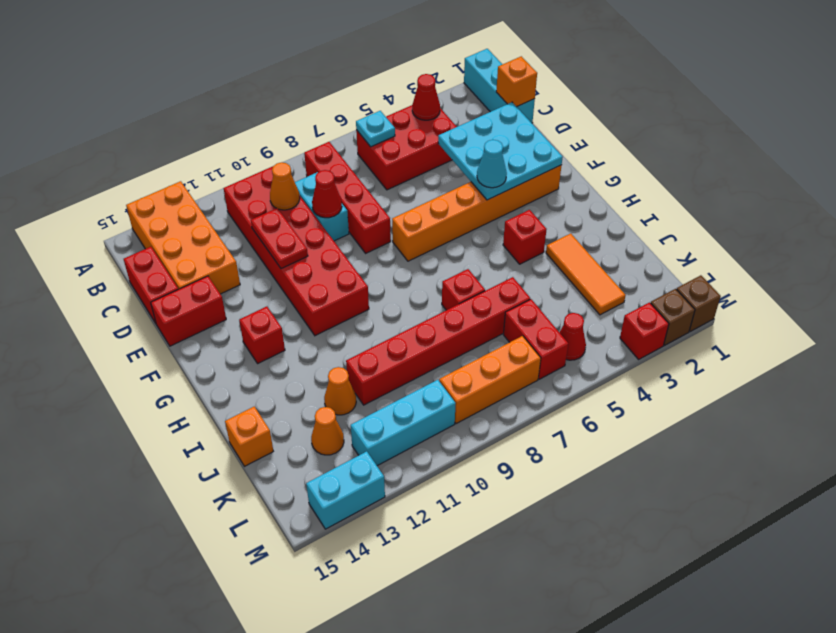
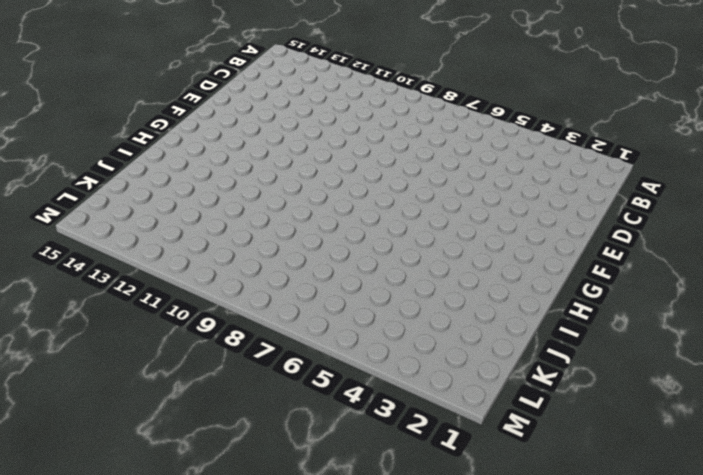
none -> cyan 1x3 brick [464,49,535,123]
none -> orange 2x4 brick [126,181,240,294]
none -> red 2x3 brick [356,105,457,190]
none -> red 1x4 brick [304,142,391,253]

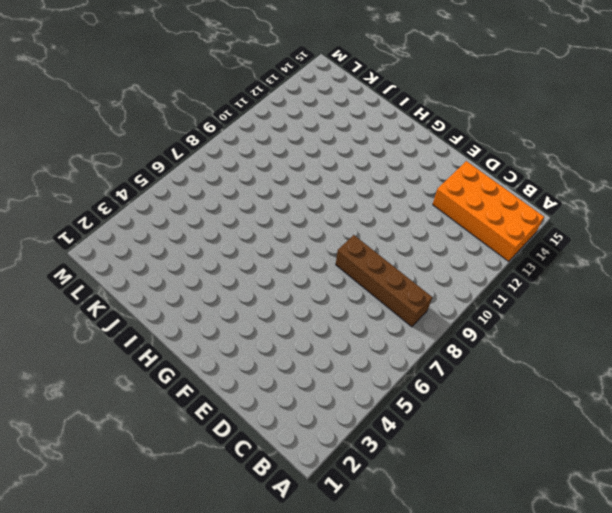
brown 1x4 brick [336,235,432,327] -> red 1x4 brick [304,142,391,253]
none -> cyan 1x3 brick [464,49,535,123]
none -> red 2x3 brick [356,105,457,190]
none -> red 2x6 brick [224,166,369,336]
none -> cyan 1x2 brick [295,172,349,241]

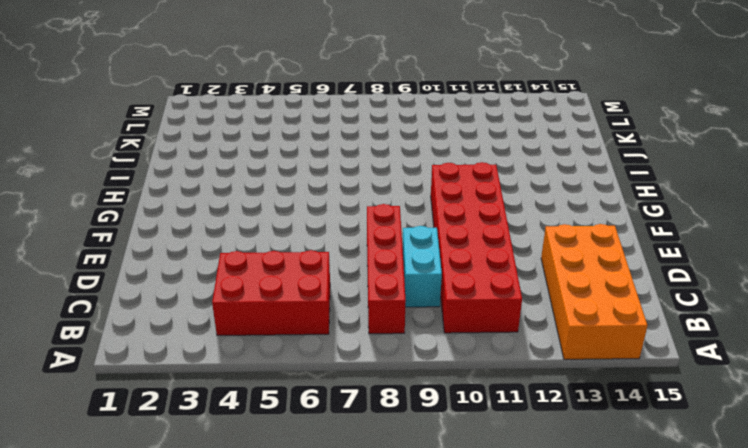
none -> cyan 1x3 brick [464,49,535,123]
none -> red 1x2 brick [124,247,178,323]
none -> red 1x2 brick [151,276,226,346]
none -> orange 1x6 brick [392,165,562,261]

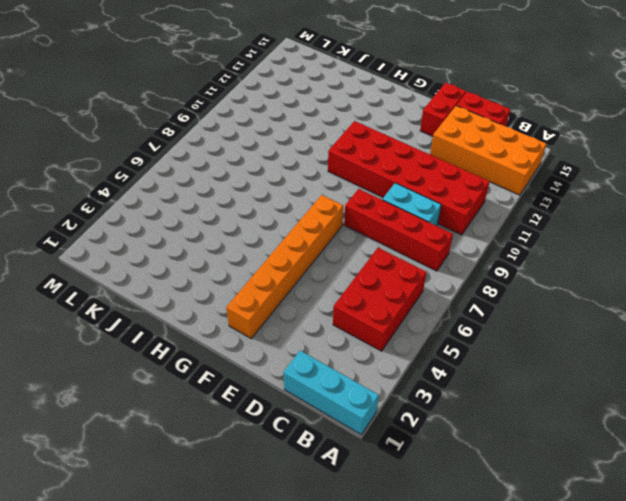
none -> red 1x1 brick [239,307,285,363]
none -> red 1x1 brick [503,210,547,264]
none -> orange 1x3 tile [546,234,626,315]
none -> red 1x1 brick [442,269,485,310]

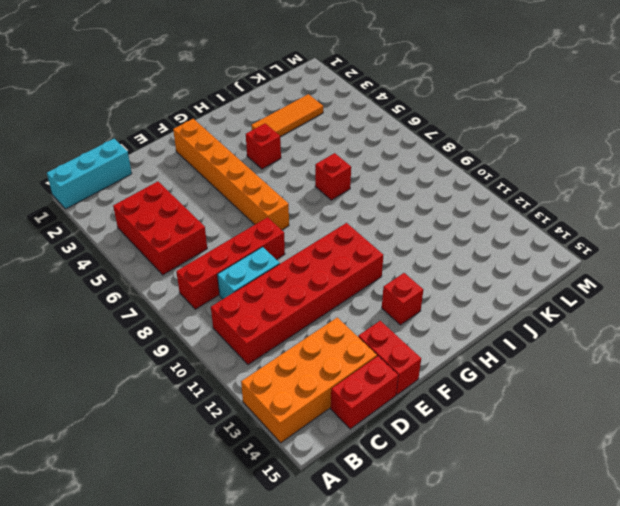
none -> red 1x6 brick [346,277,530,405]
none -> orange 1x1 cone [324,367,356,415]
none -> orange 1x1 brick [225,407,273,466]
none -> red 1x2 brick [503,299,568,379]

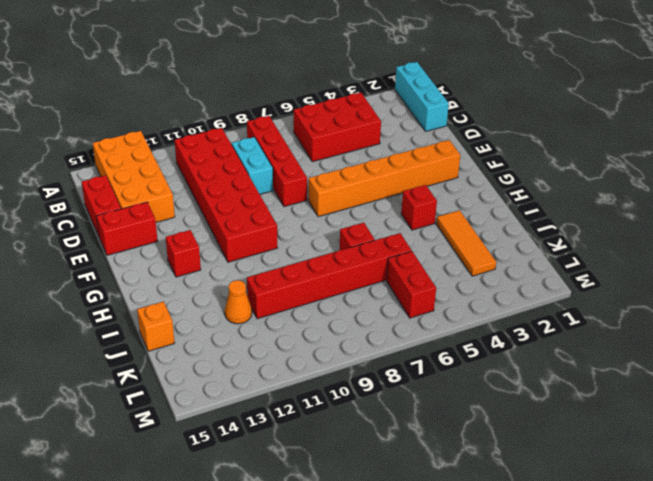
none -> orange 1x1 cone [311,407,344,455]
none -> red 1x1 cone [559,313,586,360]
none -> orange 1x3 brick [439,336,541,424]
none -> cyan 1x3 brick [351,380,456,466]

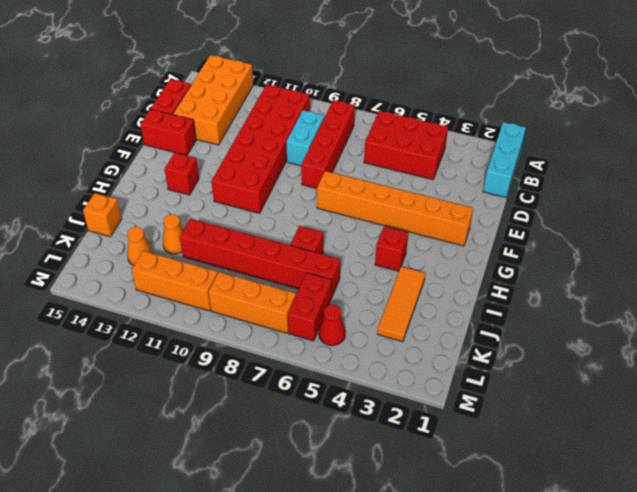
orange 1x3 brick [132,251,218,311] -> cyan 1x3 brick [351,380,456,466]
none -> brown 1x1 brick [676,275,721,332]
none -> brown 1x1 brick [651,289,695,345]
none -> red 1x1 brick [620,302,669,359]
none -> cyan 1x2 brick [306,451,385,529]

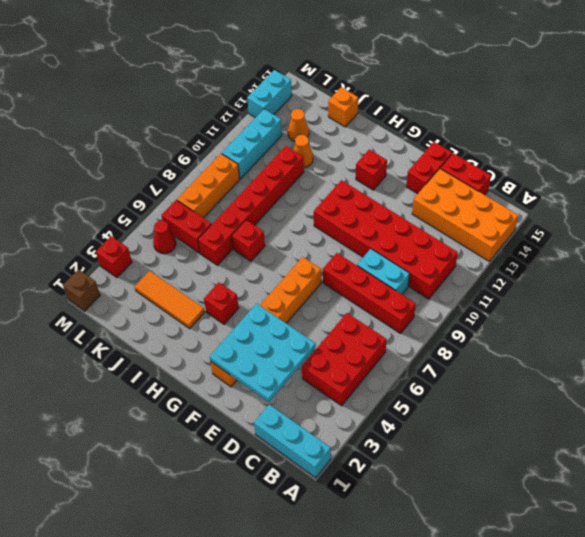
none -> brown 1x1 brick [651,289,695,345]
none -> red 1x1 cone [412,74,440,120]
none -> cyan 1x1 plate [356,111,395,147]
none -> orange 1x1 brick [496,56,537,107]

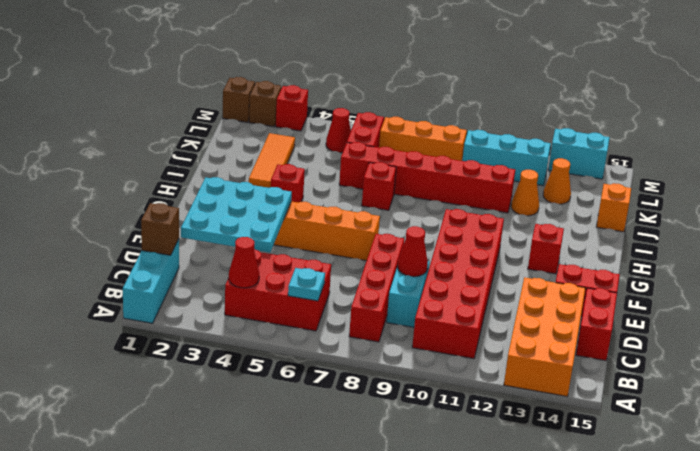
brown 1x1 brick [141,203,179,255] -> orange 1x1 brick [496,56,537,107]
none -> orange 1x1 cone [270,162,300,210]
none -> red 1x2 plate [251,208,308,269]
none -> cyan 1x1 cone [477,140,507,188]

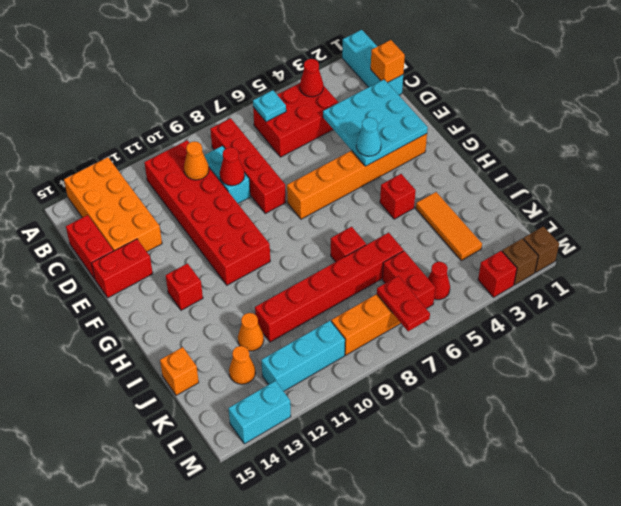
red 1x2 plate [377,276,430,331] -> red 1x2 plate moved to [251,208,308,269]

